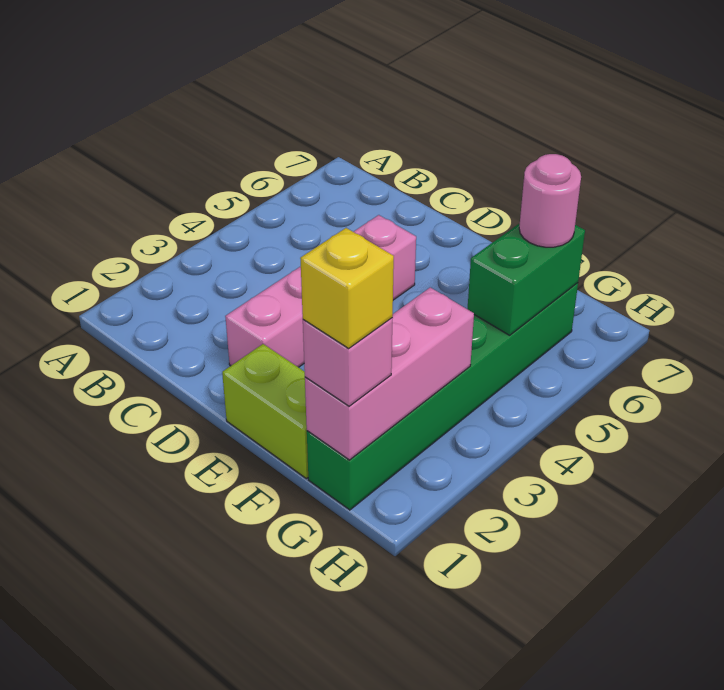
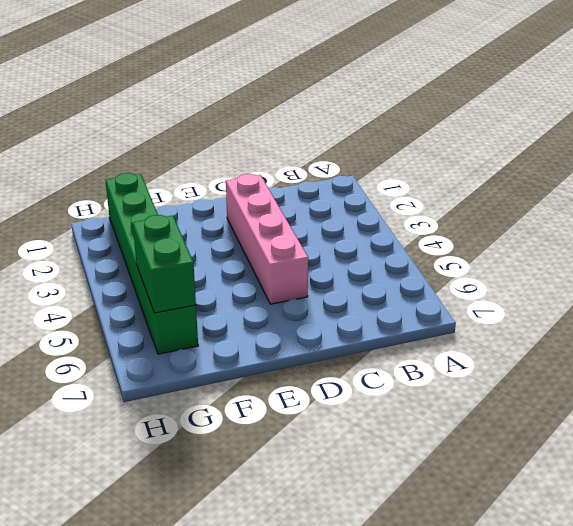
none -> lime 1x2 brick [222,344,308,479]
none -> pink 1x3 brick [305,287,474,460]

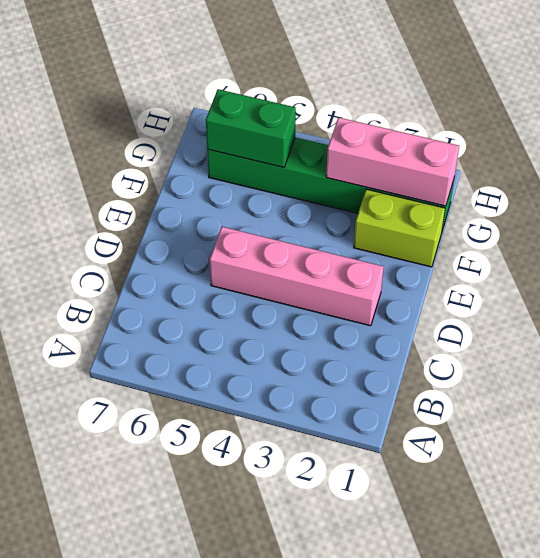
lime 1x2 brick [354,189,445,267] -> lime 1x2 brick turned to [222,344,308,479]
none -> pink 1x1 brick [303,318,393,406]
none -> pink 1x1 round brick [519,154,581,247]

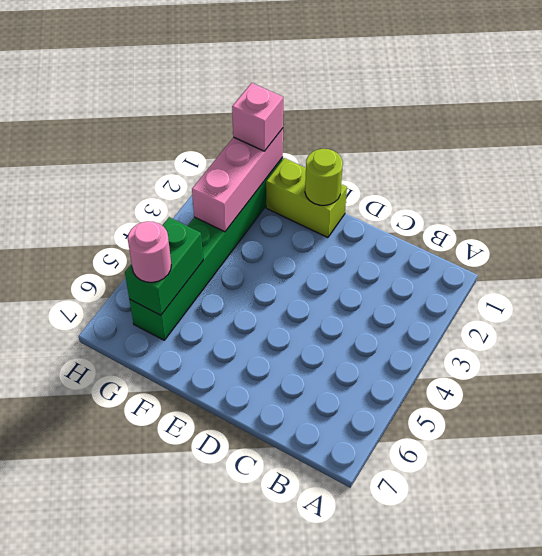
lime 1x1 round brick [305,149,343,205] -> none
none -> pink 1x4 brick [225,215,416,367]
none -> yellow 1x1 brick [300,228,394,348]

